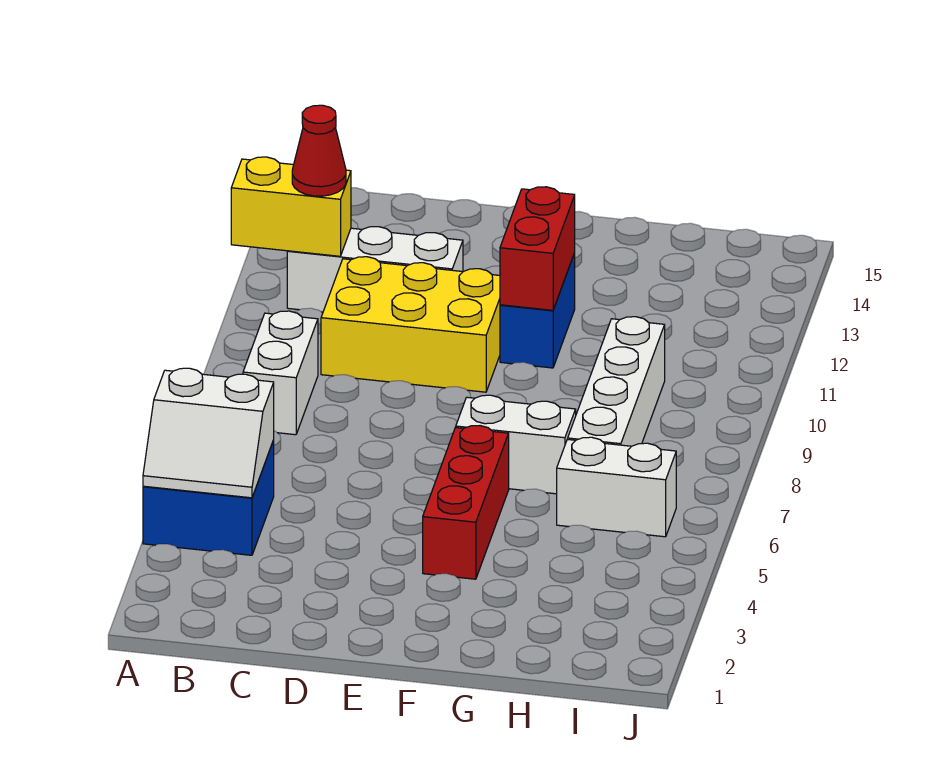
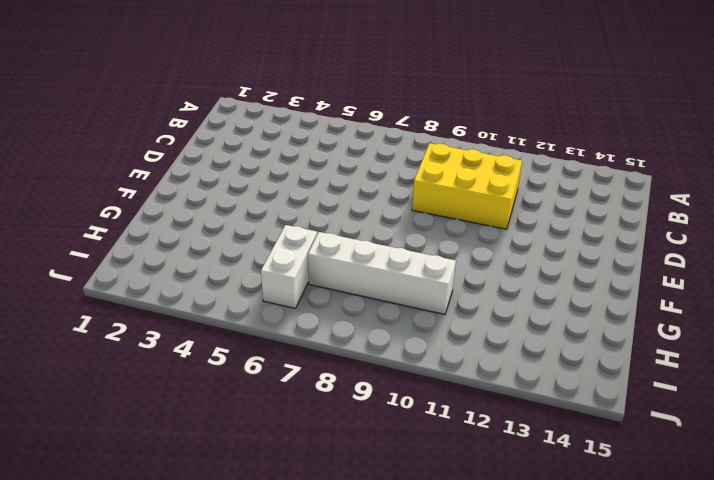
yellow 2x3 brick [412,143,522,229] -> yellow 2x3 brick turned to [321,257,500,392]
none -> blue 2x2 brick [143,440,274,555]
none -> white 1x2 brick [243,311,318,435]
none -> white 1x3 brick [287,227,463,312]

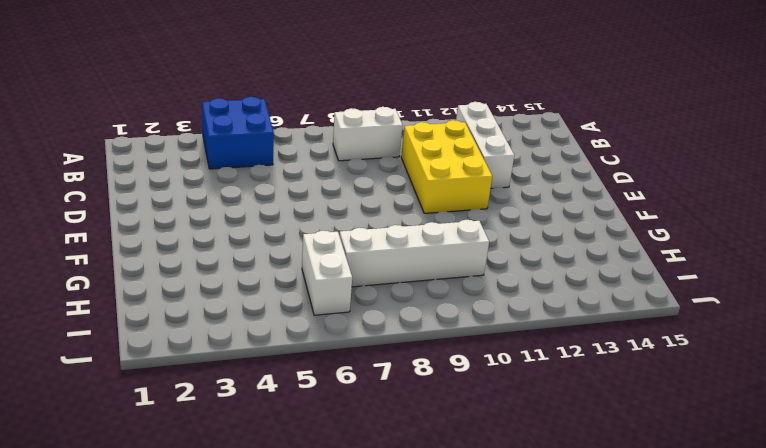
none -> red 1x3 brick [423,426,509,579]
none -> white 1x2 brick [456,395,576,494]
none -> blue 1x2 brick [500,253,575,368]

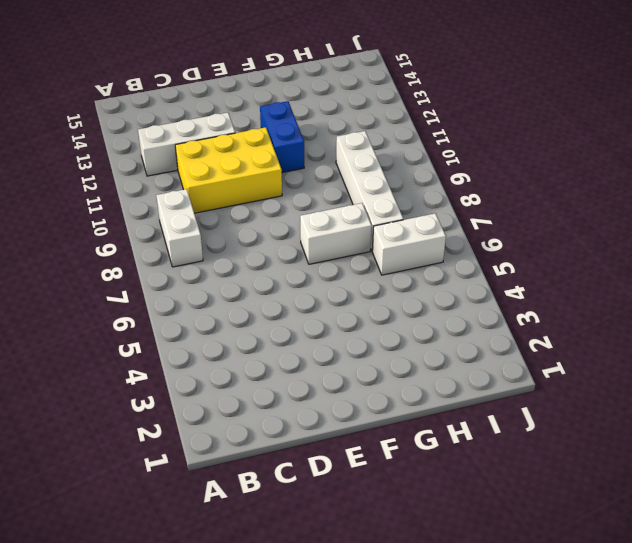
none -> blue 2x2 brick [143,440,274,555]
none -> red 1x3 brick [423,426,509,579]
none -> white 2x2 slope [143,368,274,498]

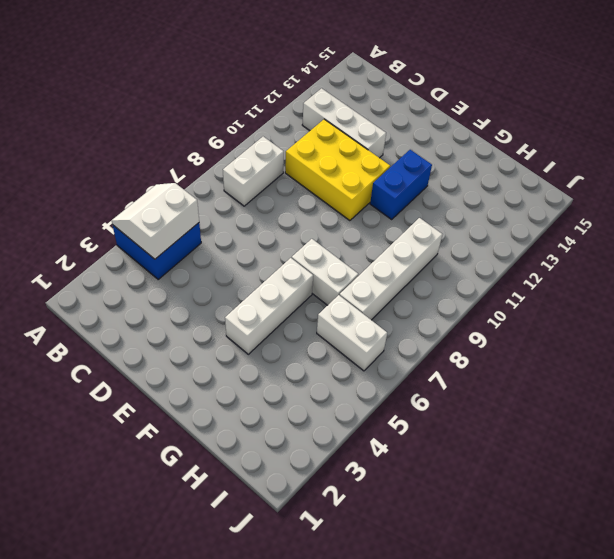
white 2x2 slope [112,183,199,259] -> white 2x2 slope turned to [143,368,274,498]
white 1x3 brick [225,258,313,354] -> red 1x3 brick [423,426,509,579]
none -> yellow 1x2 brick [231,157,351,256]
none -> red 1x2 brick [500,187,575,310]
none -> red 1x1 cone [292,105,346,196]

